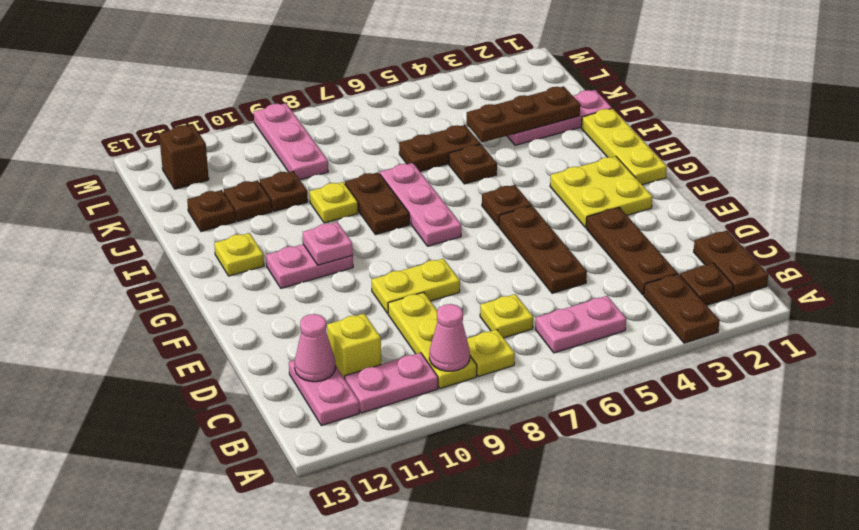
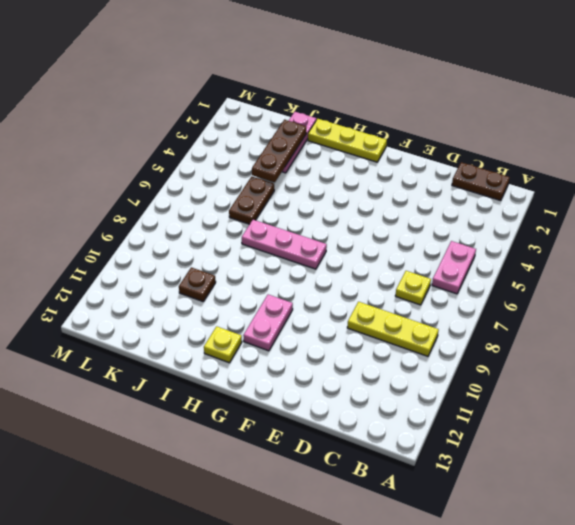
none -> brown 1x2 plate [644,274,720,343]
none -> brown 1x1 plate [680,263,734,305]
none -> yellow 1x1 plate [467,329,515,377]
none -> pink 1x2 plate [345,353,438,413]

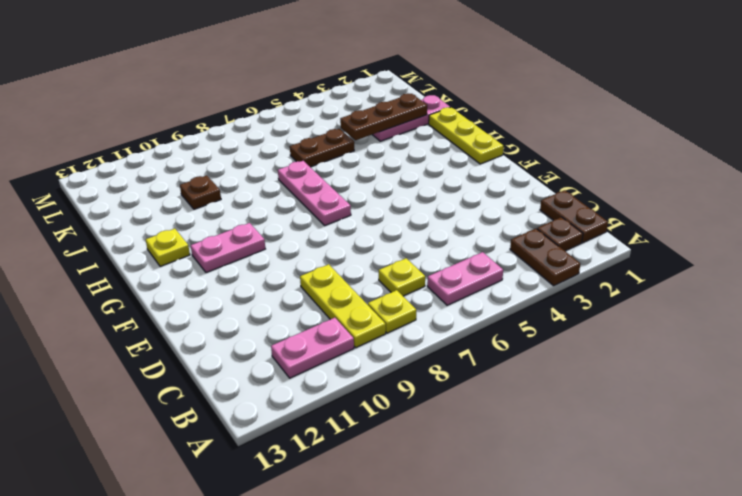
none -> pink 1x2 plate [289,360,359,426]
none -> brown 1x3 plate [586,207,678,295]
none -> yellow 1x1 brick [327,314,381,379]
none -> brown 1x3 plate [499,206,587,293]

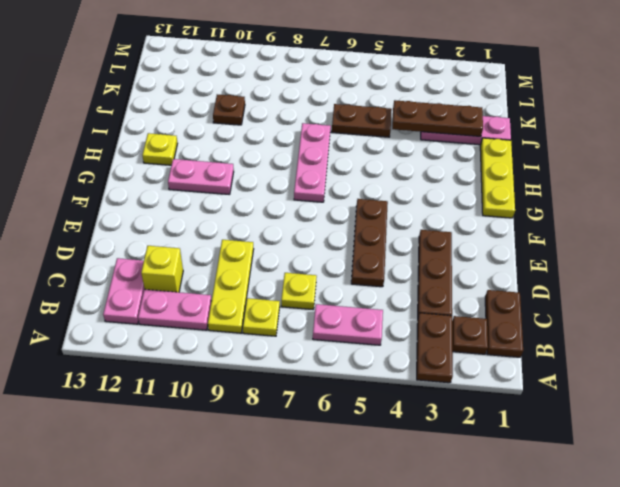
none -> yellow 1x2 plate [372,259,460,313]
none -> yellow 2x2 plate [550,156,653,228]
none -> brown 1x1 plate [482,185,532,226]
none -> brown 1x2 plate [345,172,409,235]

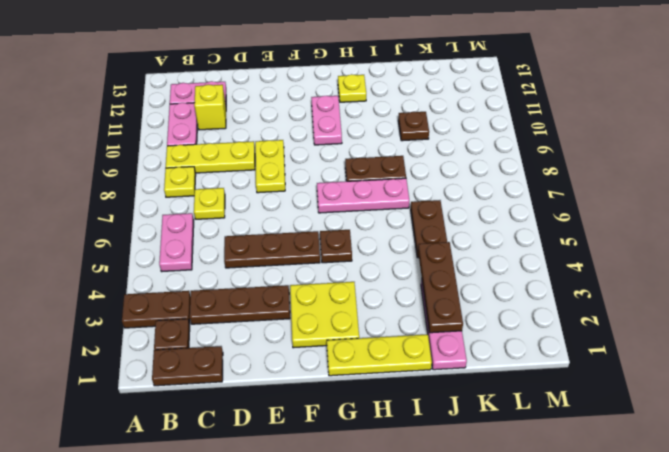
none -> brown 1x1 plate [449,144,497,184]
none -> yellow 1x1 plate [310,182,358,223]
none -> brown 1x1 plate [224,180,272,221]
none -> brown 1x1 plate [187,190,236,232]

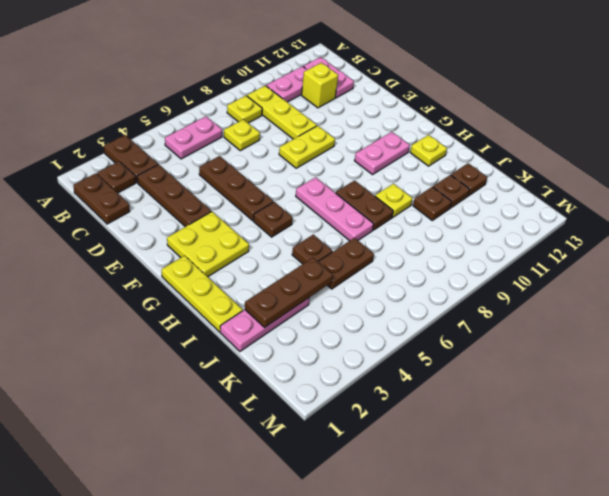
none -> pink 1x3 plate [254,103,328,180]
none -> brown 1x1 brick [159,125,209,189]
none -> pink 1x1 cone [429,304,470,371]
none -> pink 1x1 cone [295,314,336,382]

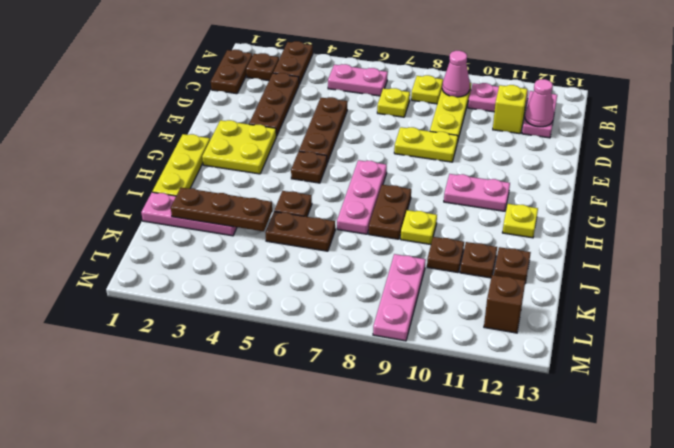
none -> pink 1x1 plate [303,222,353,265]

